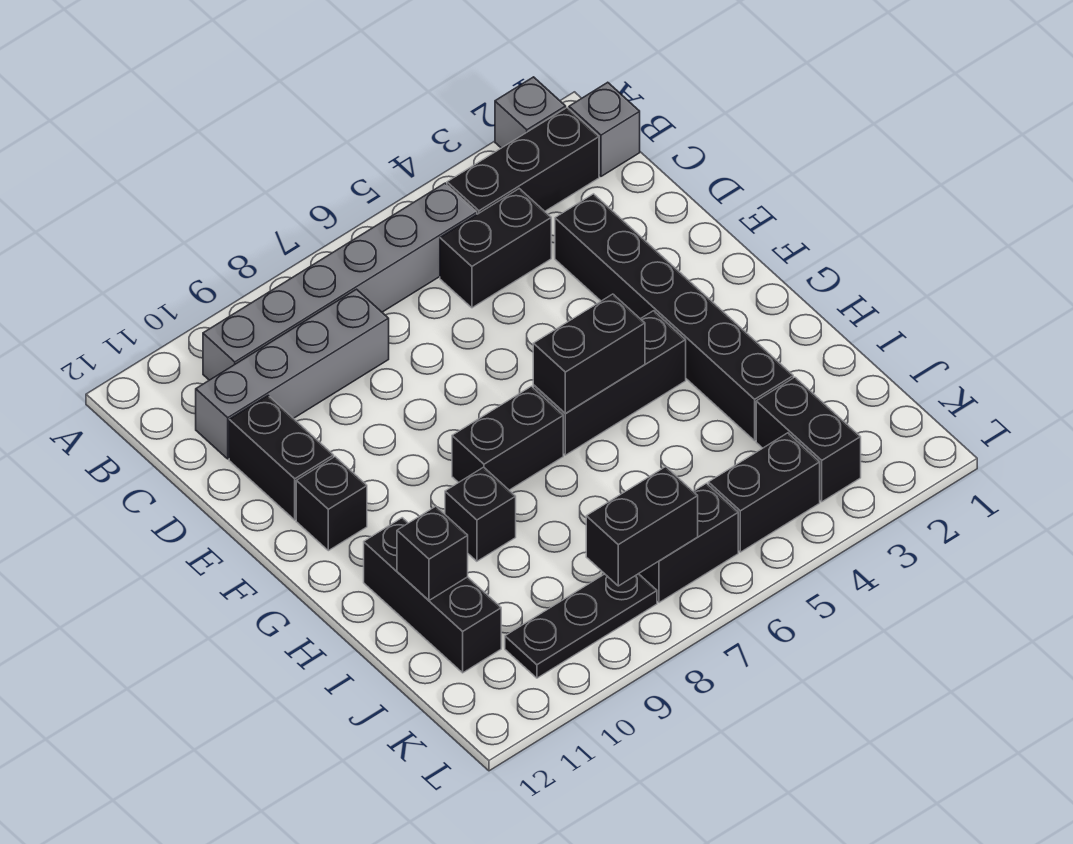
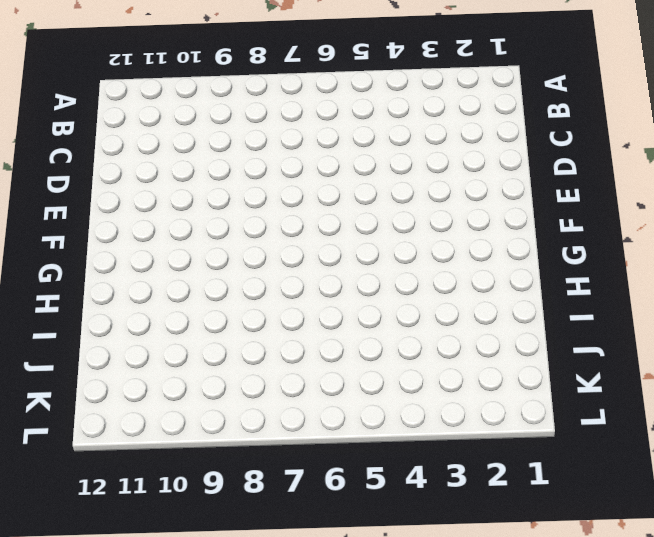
none -> grey 1x1 brick [495,77,566,148]
none -> grey 1x1 brick [569,82,640,176]
none -> black 1x3 brick [447,108,599,214]

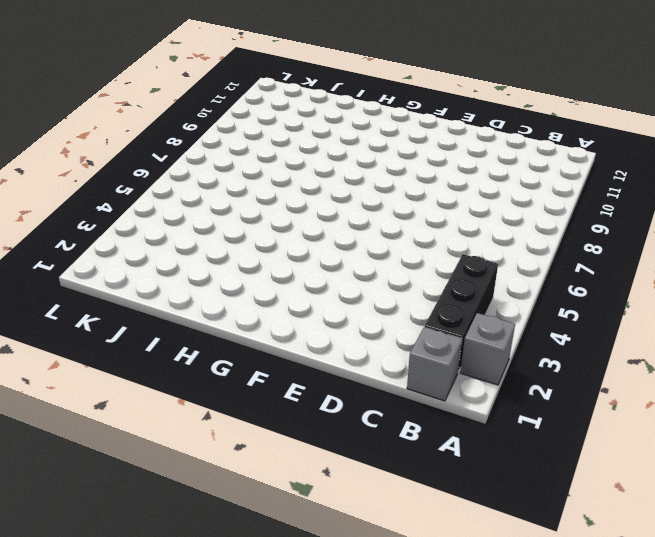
none -> grey 1x6 brick [203,183,477,380]
none -> black 1x2 brick [440,189,551,308]
none -> grey 1x4 brick [196,289,389,459]

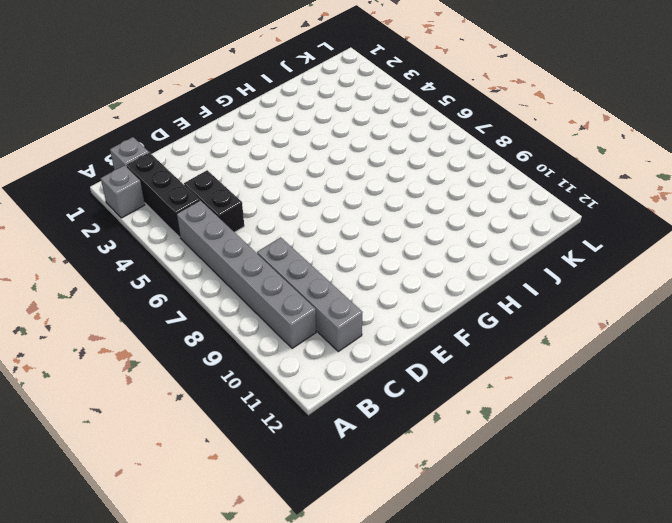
none -> black 1x6 brick [555,194,793,441]
none -> black 1x2 brick [229,396,334,520]
none -> black 1x1 brick [296,457,367,551]

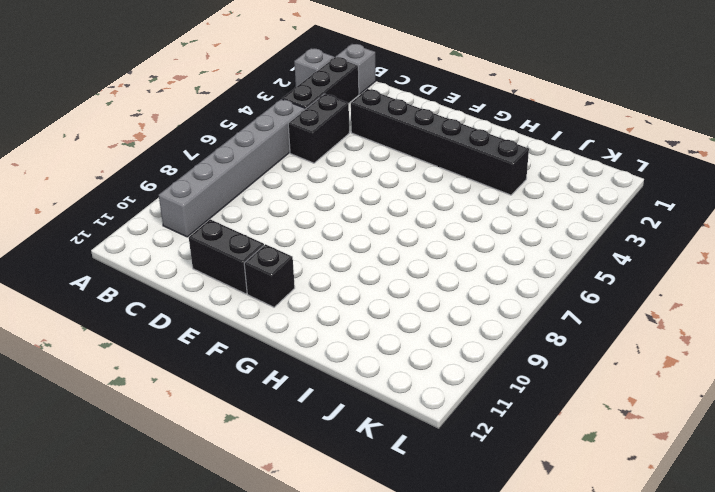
none -> grey 1x4 brick [196,289,389,459]
none -> black 1x3 brick [533,311,686,455]
none -> black 1x2 brick [452,386,563,490]

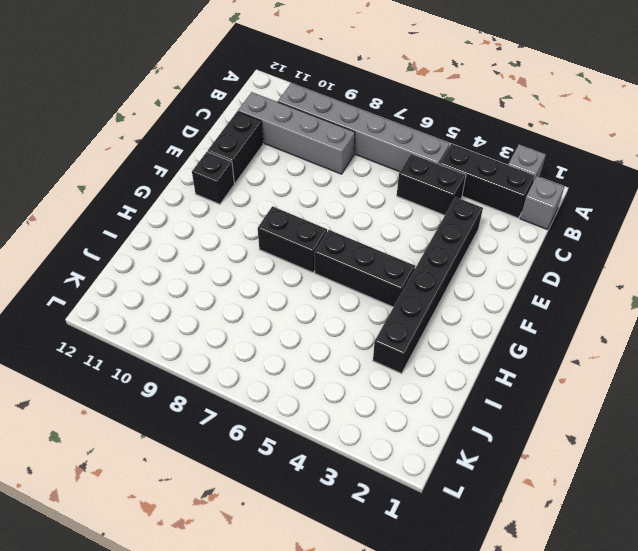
none -> black 1x1 brick [445,467,516,561]
none -> black 1x3 brick [364,518,501,673]
none -> black 1x2 brick [756,377,861,502]

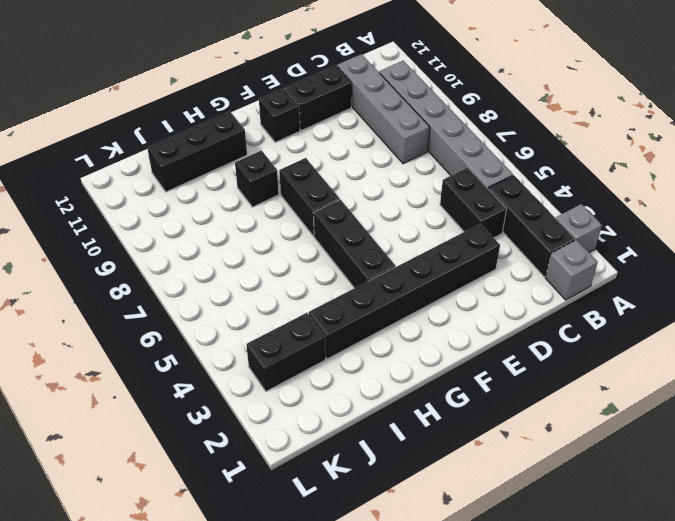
none -> black 1x2 brick [708,433,820,552]
none -> black 1x2 brick [639,483,738,603]
none -> black 1x3 plate [505,574,657,678]

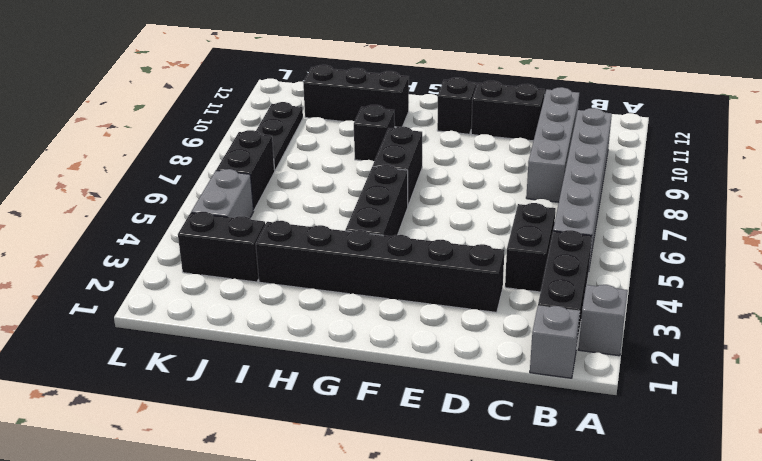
grey 1x2 brick [191,169,254,218] -> black 1x2 brick [708,433,820,552]
none -> black 1x2 brick [533,294,645,414]
none -> black 1x1 brick [397,506,468,600]
none -> black 1x2 brick [586,467,698,586]

